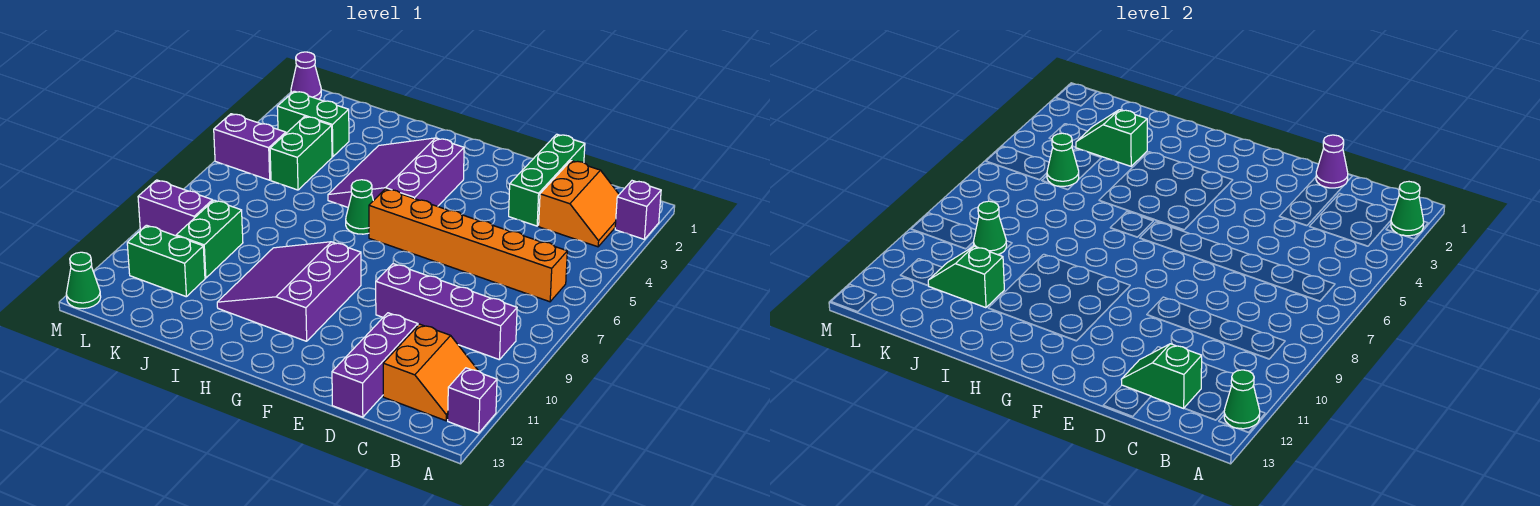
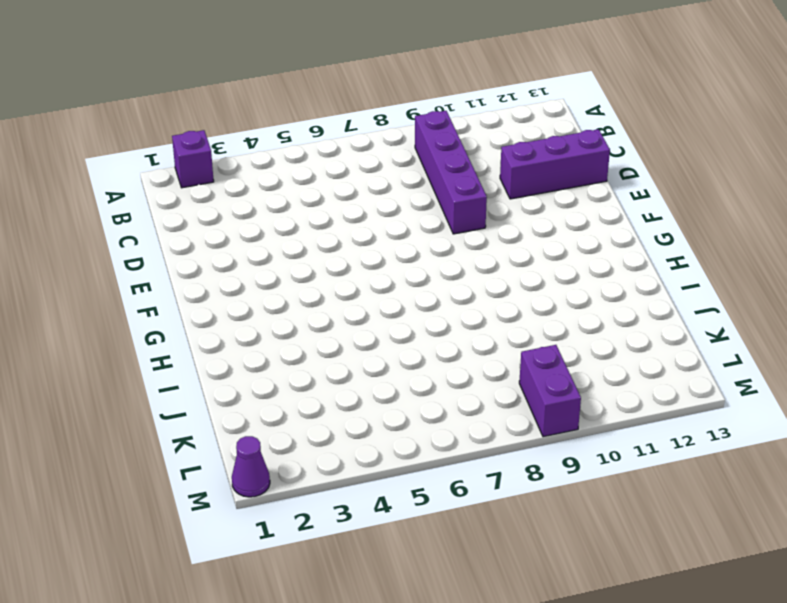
none -> purple 1x1 brick [448,368,497,433]
none -> orange 2x2 slope [539,161,619,247]
none -> orange 1x6 brick [369,189,567,302]

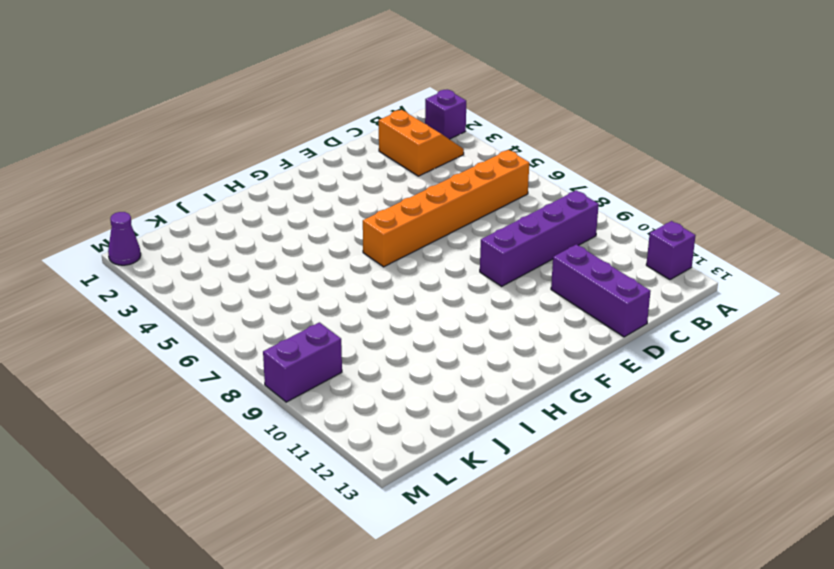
none -> orange 2x2 slope [383,324,478,421]
none -> green 1x3 brick [509,134,585,226]
none -> purple 3x3 slope [328,138,464,207]

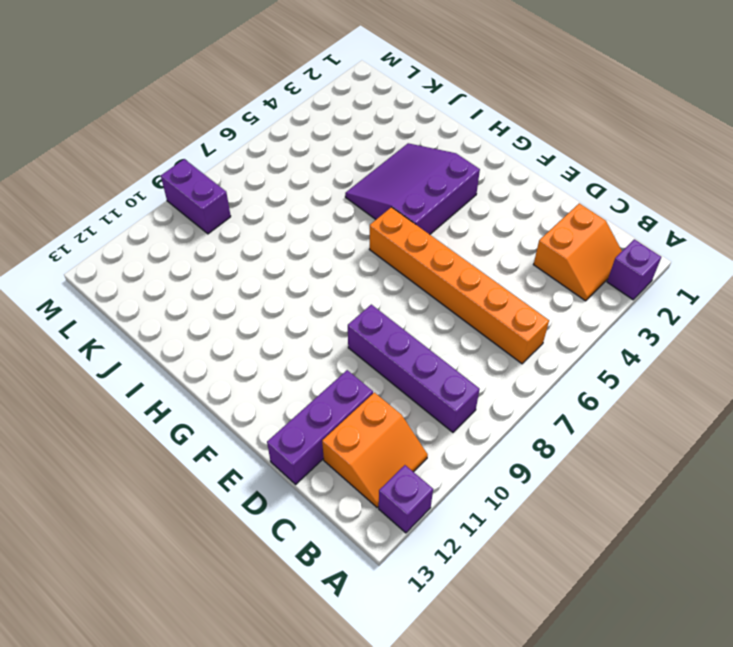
none -> green 1x3 brick [509,134,585,226]
none -> purple 3x3 slope [217,242,361,341]
none -> green 1x1 cone [346,180,373,234]

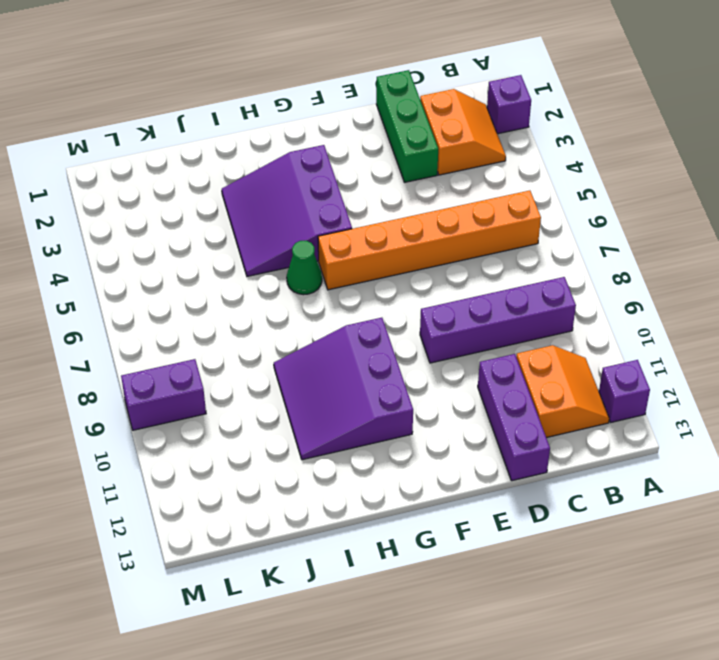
none -> green 1x2 brick [277,91,349,157]
none -> green 1x2 brick [270,116,332,190]
none -> green 1x2 brick [176,200,243,278]

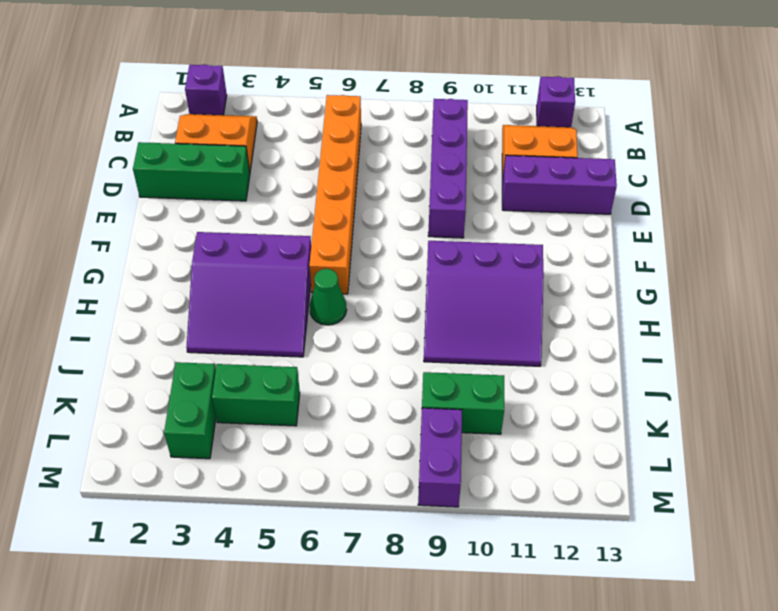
none -> green 1x2 brick [127,225,205,297]
none -> purple 1x2 brick [214,114,286,180]
none -> purple 1x1 cone [291,52,321,99]

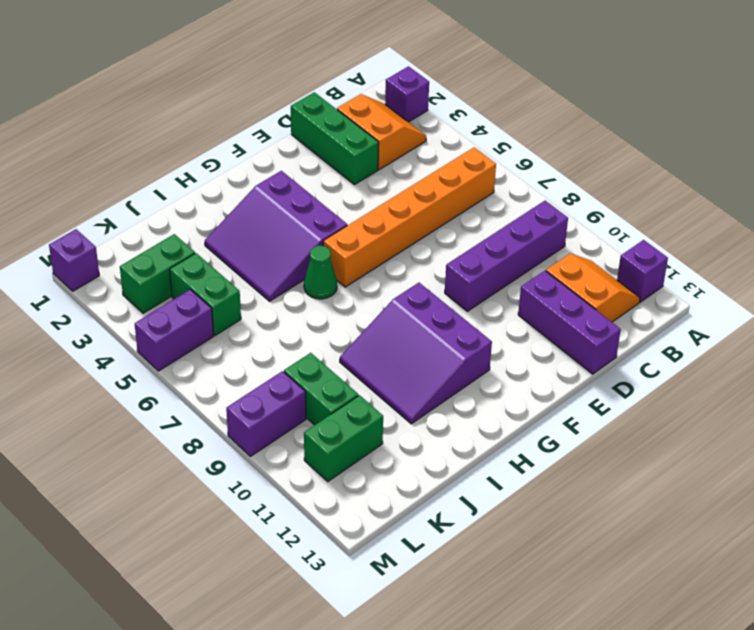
purple 1x1 brick [49,229,99,291] -> purple 1x1 cone [291,52,321,99]
none -> green 1x1 cone [66,252,101,308]
none -> green 1x1 cone [1391,182,1424,236]
none -> green 1x1 cone [1224,370,1260,429]

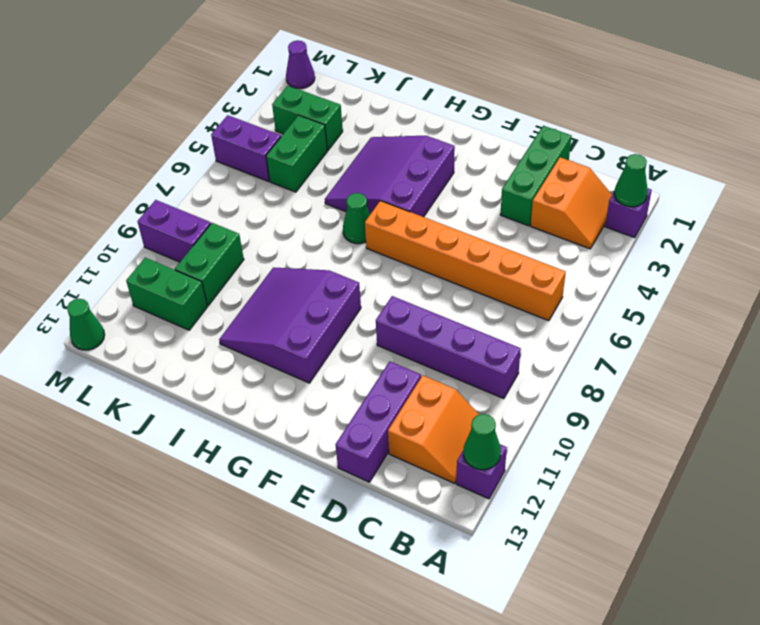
none -> green 1x2 slope [1121,344,1202,408]
none -> purple 1x1 cone [1316,135,1348,188]
none -> green 1x2 slope [1076,110,1147,166]

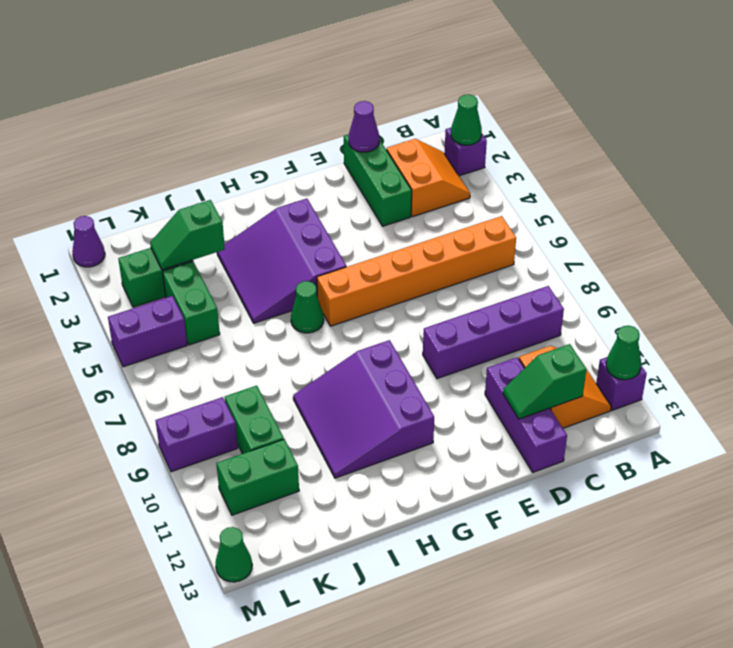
none -> green 1x2 slope [928,246,1004,308]
none -> green 1x1 cone [1047,133,1079,186]
none -> green 1x1 cone [974,201,1007,255]

